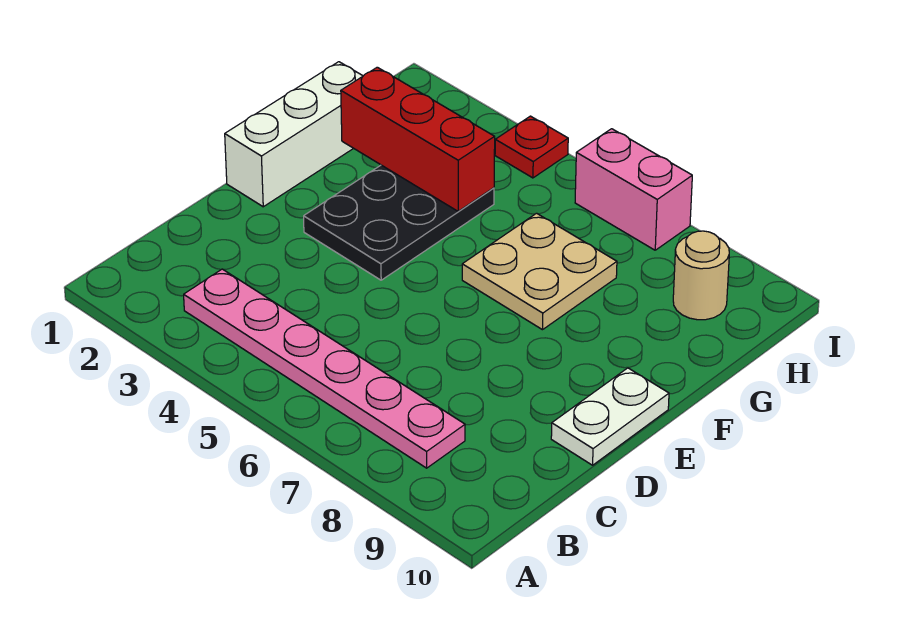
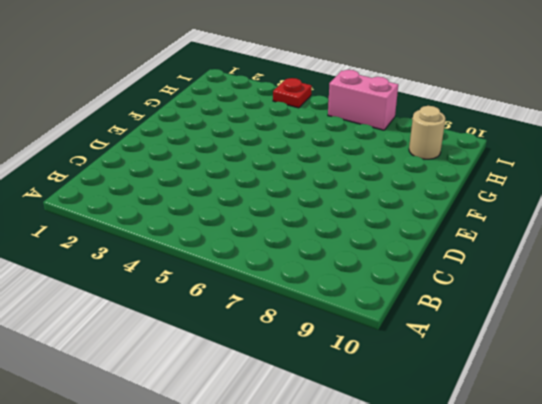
none -> pink 1x6 plate [184,269,465,468]
none -> white 1x2 plate [551,368,669,465]

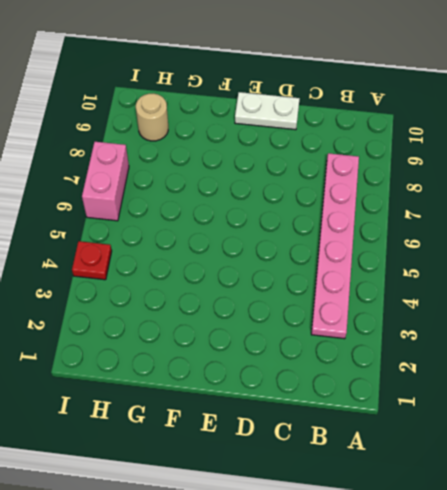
none -> white 1x3 brick [225,62,363,207]
none -> black 2x3 plate [304,165,494,280]

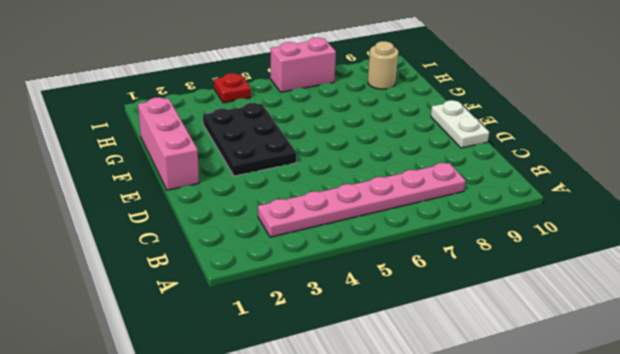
pink 1x3 brick [138,97,199,190] -> white 1x3 brick [225,62,363,207]
none -> tan 2x2 plate [462,213,617,330]
none -> red 1x3 brick [341,67,495,211]

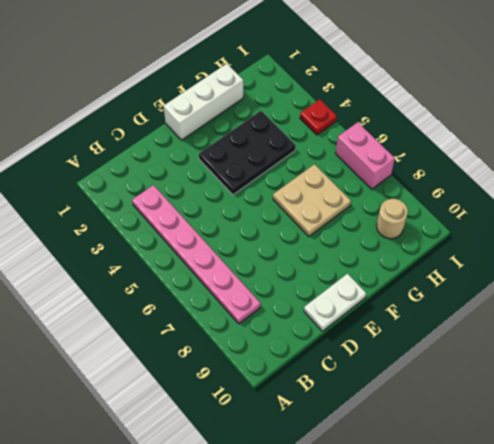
none -> red 1x3 brick [341,67,495,211]

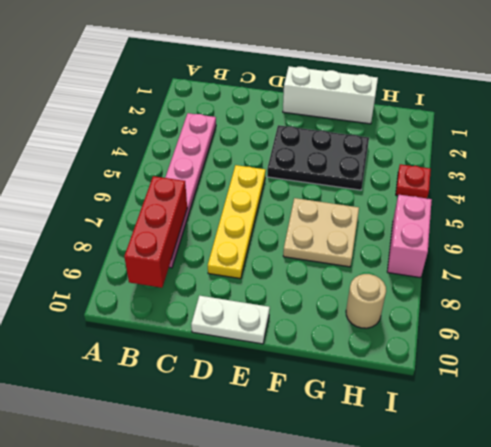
red 1x3 brick [124,176,187,288] -> red 1x3 brick moved to [341,67,495,211]
yellow 1x4 plate [208,165,266,279] -> none

